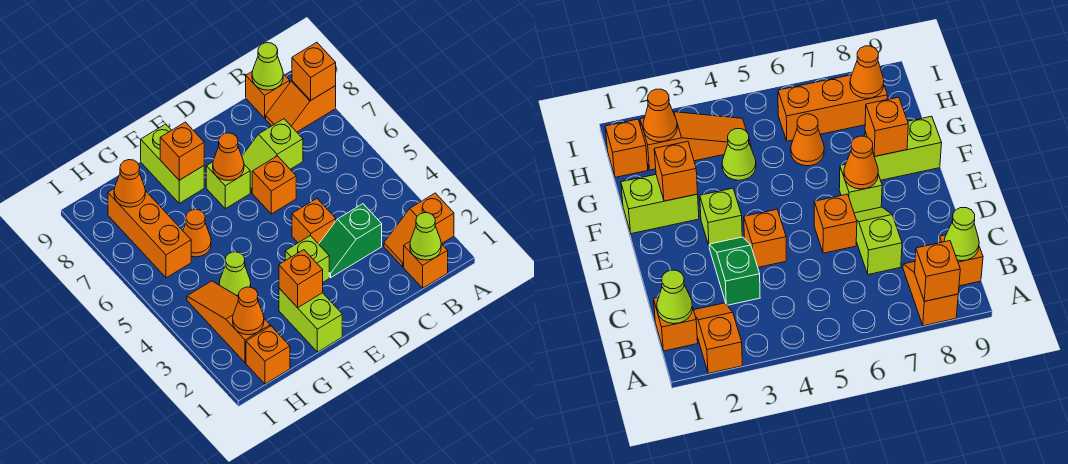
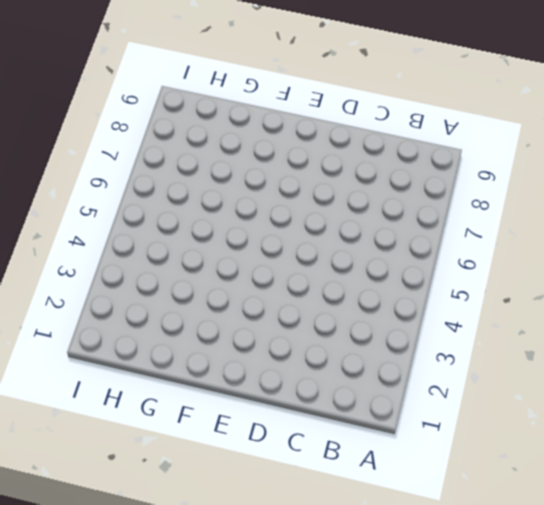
none -> orange 1x2 slope [384,193,454,267]
none -> orange 1x2 slope [266,81,336,132]
none -> orange 1x1 brick [404,242,448,288]

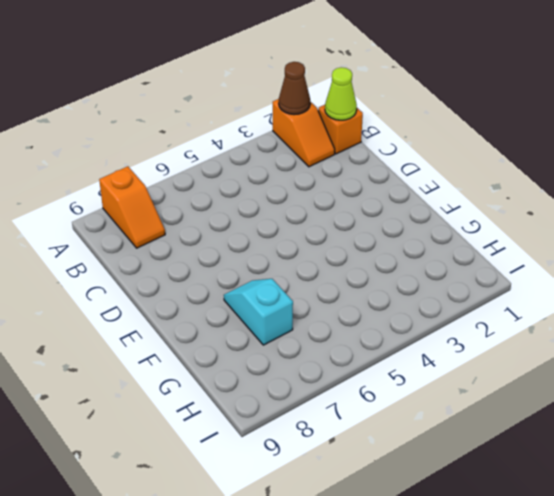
brown 1x1 cone [279,62,310,115] -> none
cyan 1x2 slope [224,279,293,345] -> none
none -> orange 1x1 brick [246,72,290,118]
none -> green 1x2 slope [319,204,382,278]
none -> lime 1x2 slope [242,119,303,193]

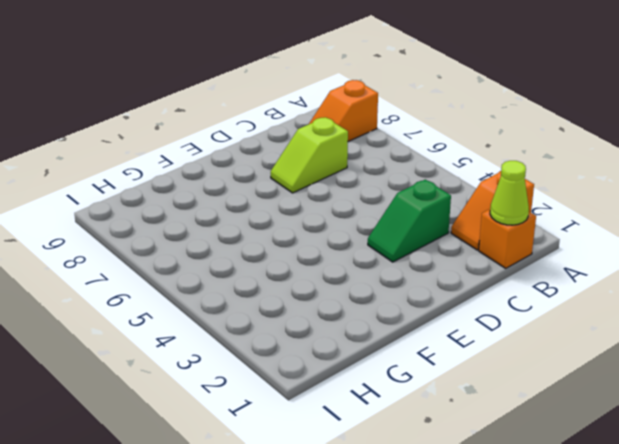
none -> orange 1x1 brick [246,72,290,118]
none -> orange 1x1 brick [292,199,336,244]
none -> orange 1x1 brick [252,156,296,214]

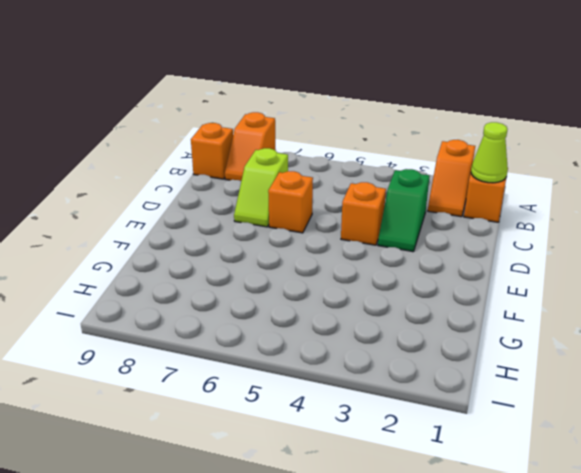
none -> lime 1x1 brick [285,236,329,282]
none -> lime 1x1 brick [206,162,250,209]
none -> lime 1x2 brick [279,288,342,352]

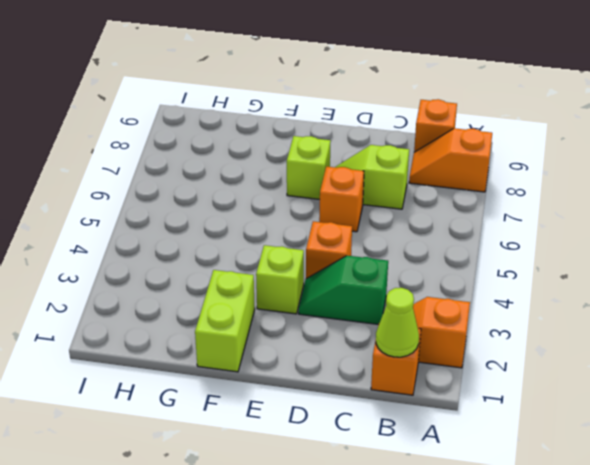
none -> lime 1x2 brick [141,124,204,203]
none -> lime 1x1 cone [219,252,251,296]
none -> orange 1x1 cone [183,209,211,257]

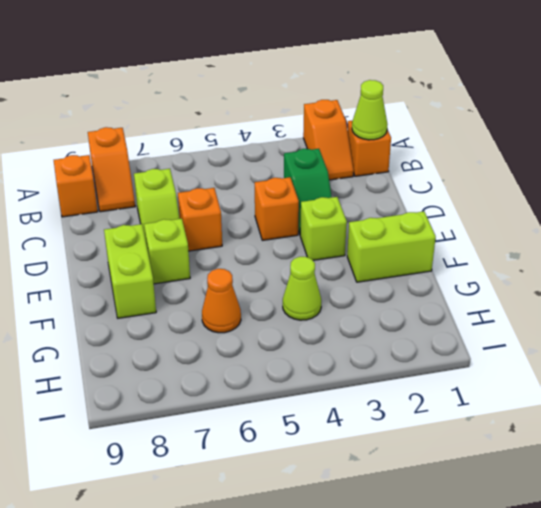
lime 1x2 brick [104,224,156,318] -> lime 1x2 brick turned to [141,124,204,203]
none -> orange 1x1 brick [246,326,290,384]
none -> orange 1x3 slope [187,281,270,363]
none -> orange 1x3 brick [108,188,191,278]

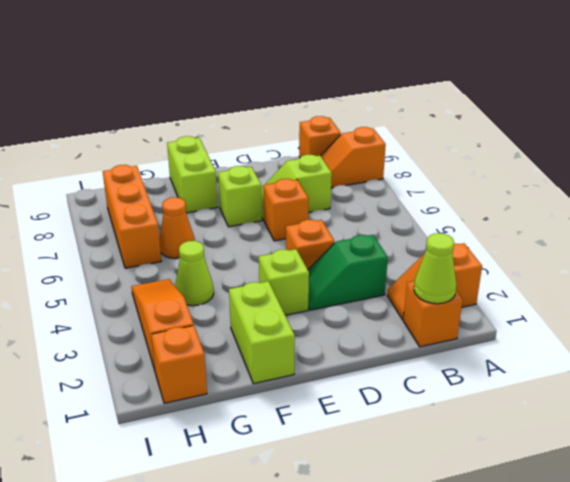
none -> orange 1x1 brick [292,42,336,100]
none -> lime 1x1 cone [252,43,283,90]
none -> orange 1x1 cone [213,133,244,181]

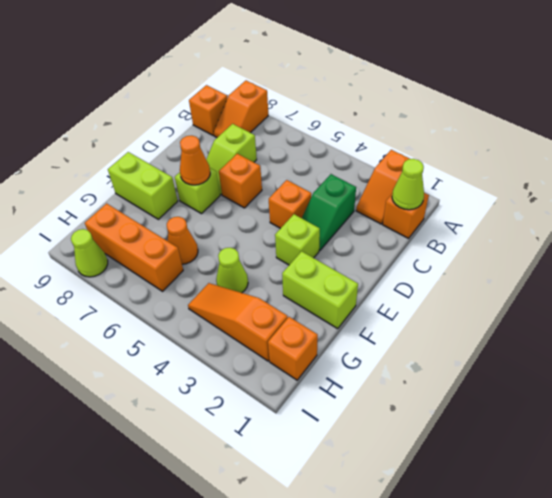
lime 1x1 cone [71,229,108,277] -> lime 1x1 cone moved to [252,43,283,90]
none -> orange 1x1 brick [292,42,336,100]
none -> orange 1x1 brick [279,250,323,308]
none -> orange 1x1 brick [160,122,204,180]

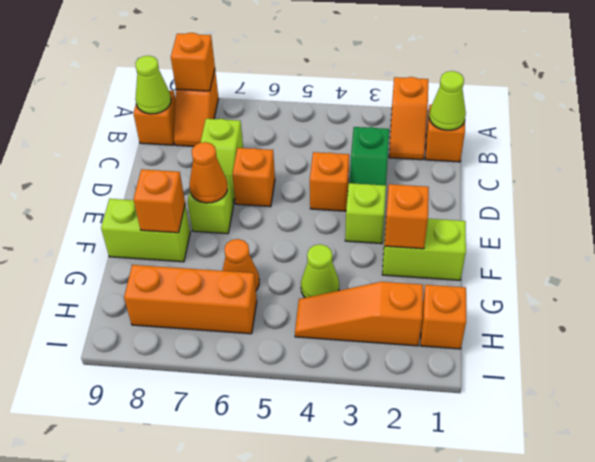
none -> orange 1x1 cone [233,287,264,335]
none -> orange 1x1 cone [114,160,145,207]

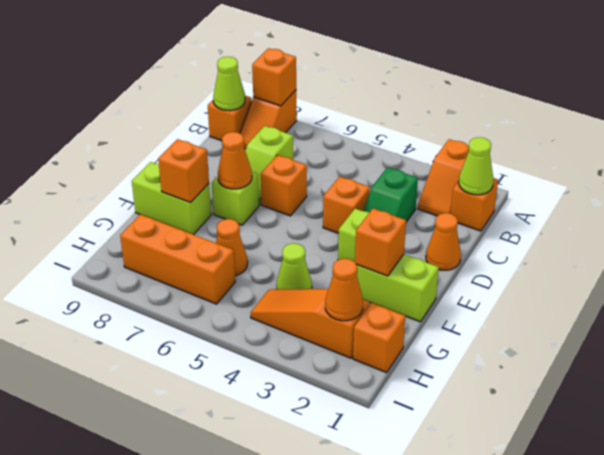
orange 1x1 cone [426,213,461,270] -> orange 1x1 cone moved to [114,160,145,207]

